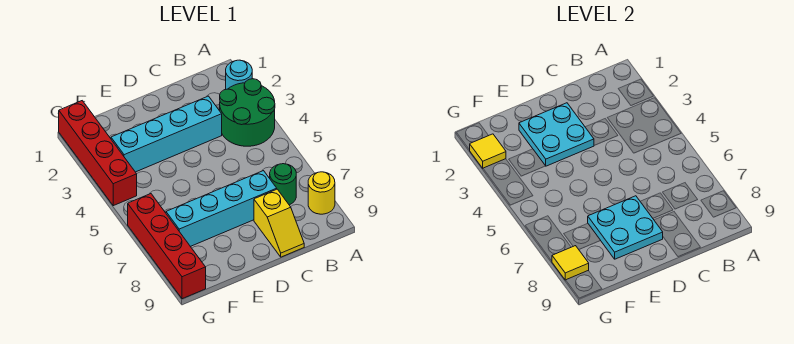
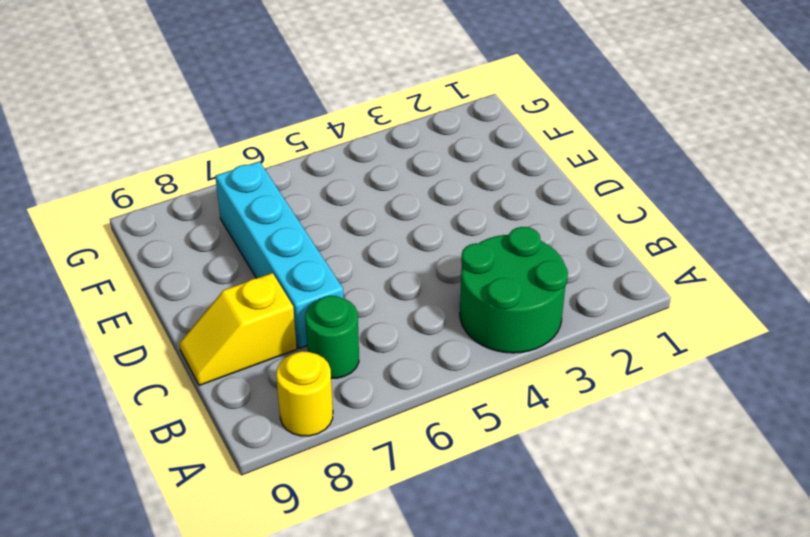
none -> cyan 1x1 round brick [226,60,252,89]
none -> cyan 1x4 brick [111,96,222,172]
none -> red 1x4 brick [59,101,137,206]

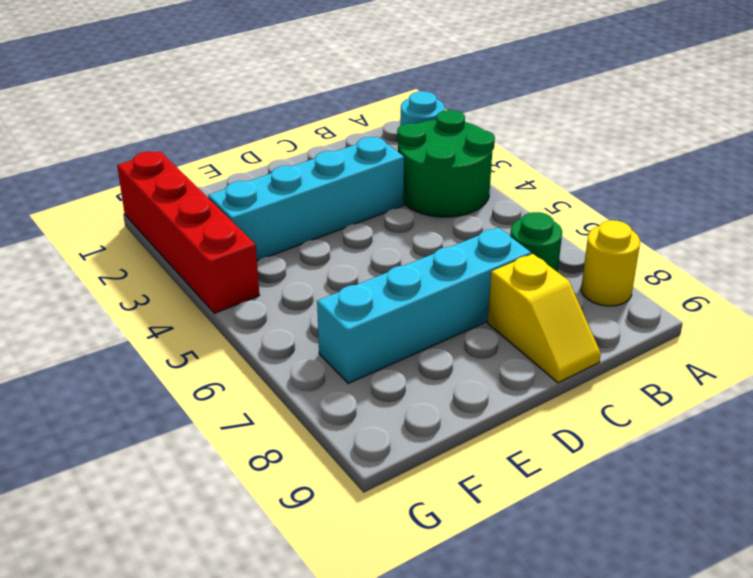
none -> red 1x4 brick [128,194,206,299]
none -> cyan 2x2 plate [519,103,594,166]
none -> cyan 2x2 plate [588,196,663,259]

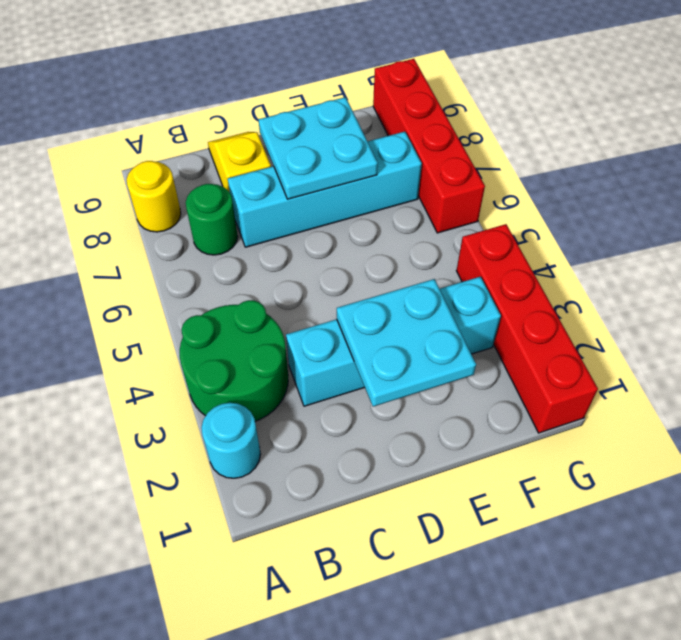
none -> yellow 1x1 tile [470,134,506,168]
none -> yellow 1x1 tile [552,246,589,280]

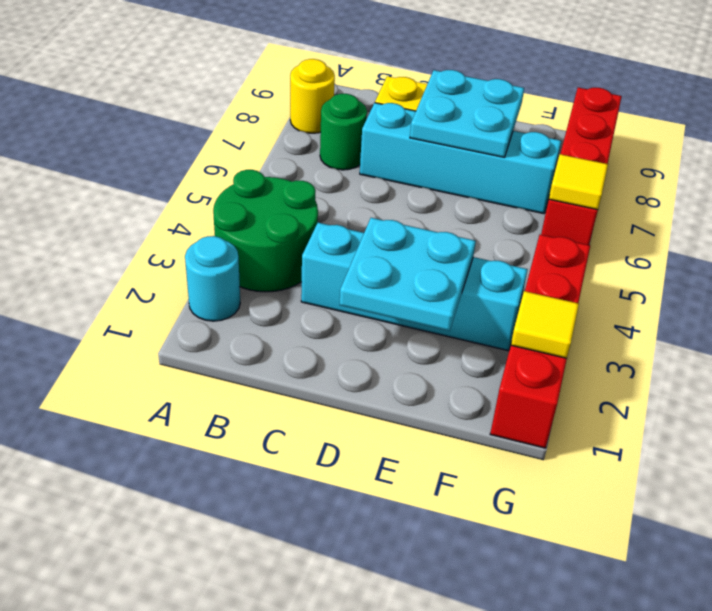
yellow 1x1 tile [549,154,608,210] -> yellow 1x1 tile moved to [552,246,589,280]

